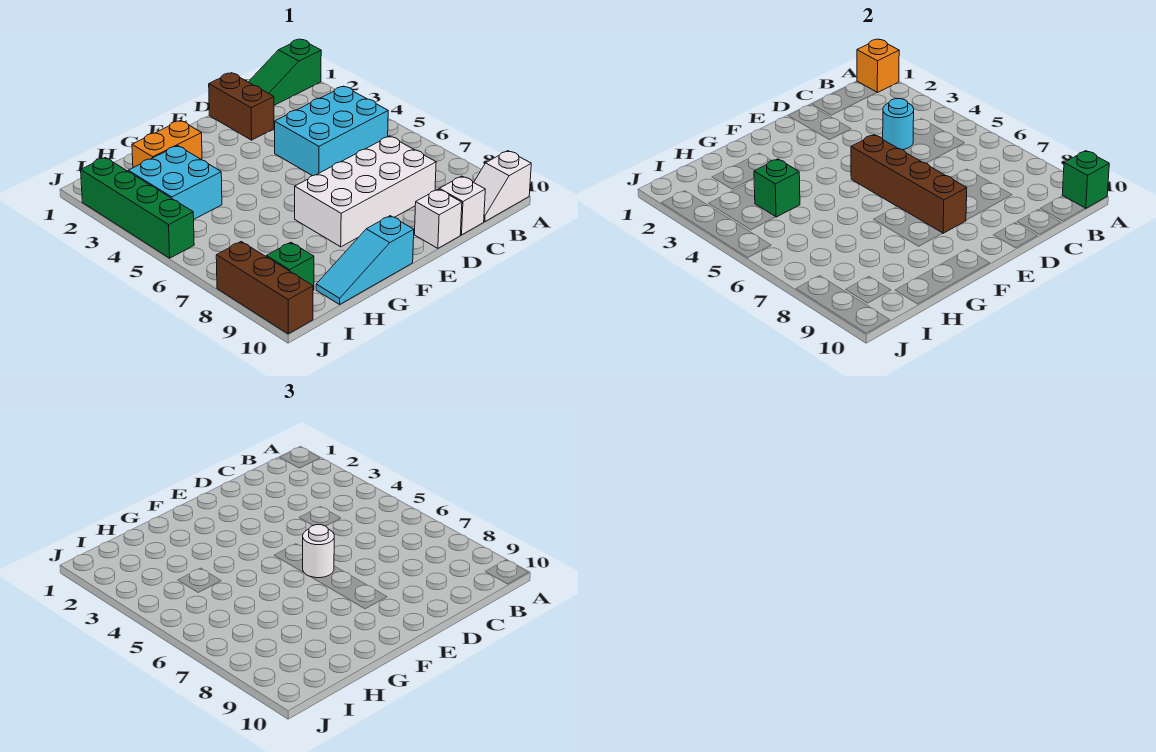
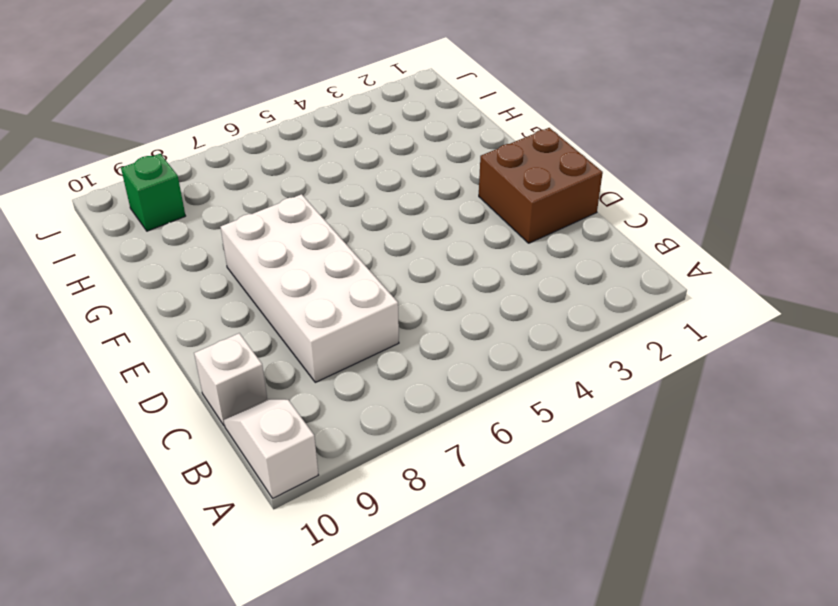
brown 2x2 brick [479,128,603,243] -> brown 1x2 brick [209,73,274,140]
none -> green 1x3 slope [249,39,321,105]
none -> cyan 2x3 brick [275,86,388,176]
none -> white 1x1 brick [415,189,462,248]

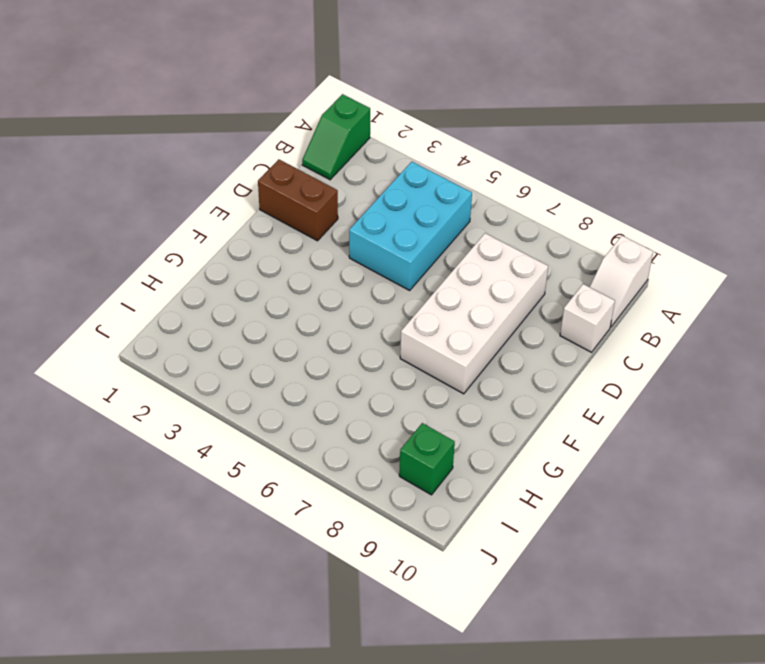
green 1x2 slope [302,94,370,180] -> green 1x3 slope [249,39,321,105]
none -> white 1x1 brick [415,189,462,248]
none -> cyan 1x3 slope [316,216,414,304]
none -> orange 1x2 brick [132,120,202,168]

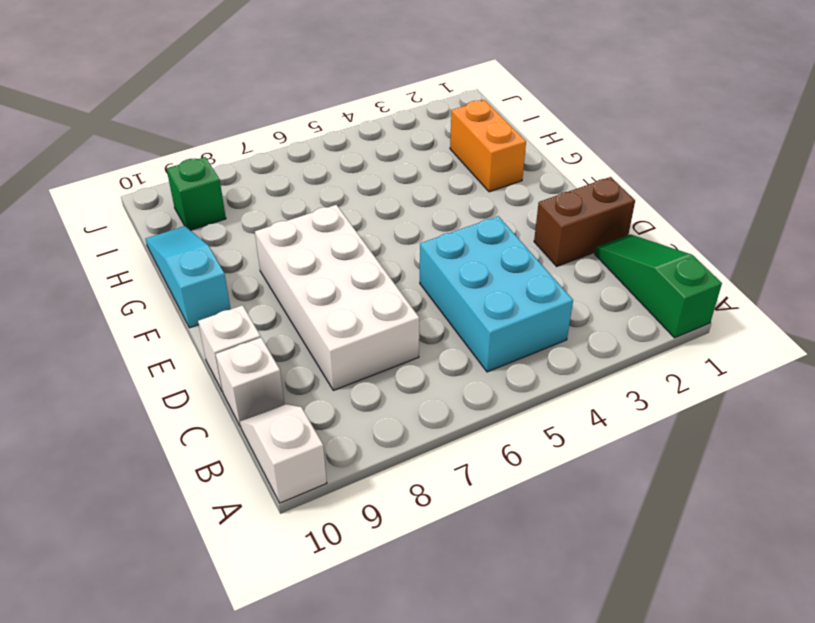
none -> cyan 2x2 brick [128,146,222,219]
none -> green 1x4 brick [81,158,194,258]
none -> brown 1x3 brick [216,242,313,334]

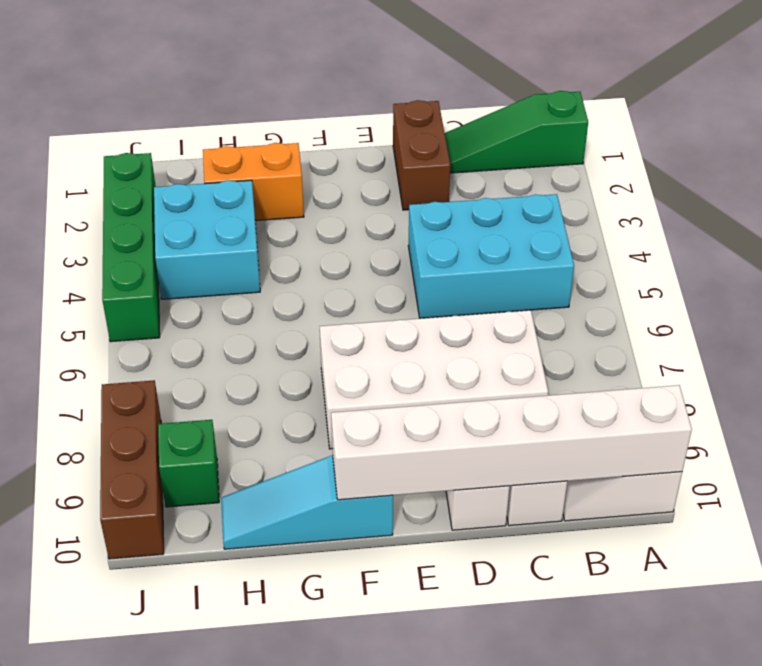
white 1x6 brick [331,385,692,500] -> green 1x1 brick [1062,151,1109,209]
none -> orange 1x1 brick [857,39,899,93]
none -> cyan 1x1 round brick [883,99,914,150]
none -> brown 1x4 brick [851,135,967,233]

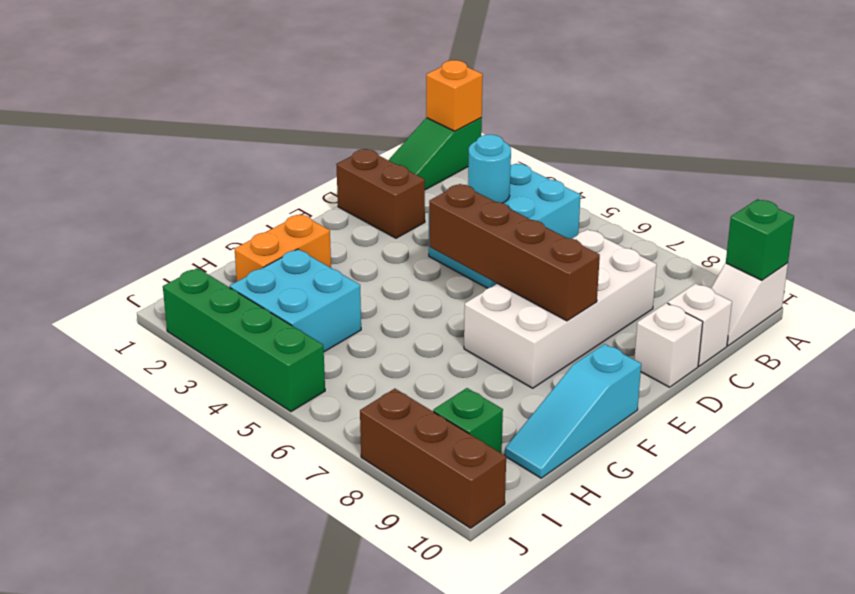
none -> green 1x1 brick [754,159,800,217]
none -> white 1x1 round brick [303,525,334,578]

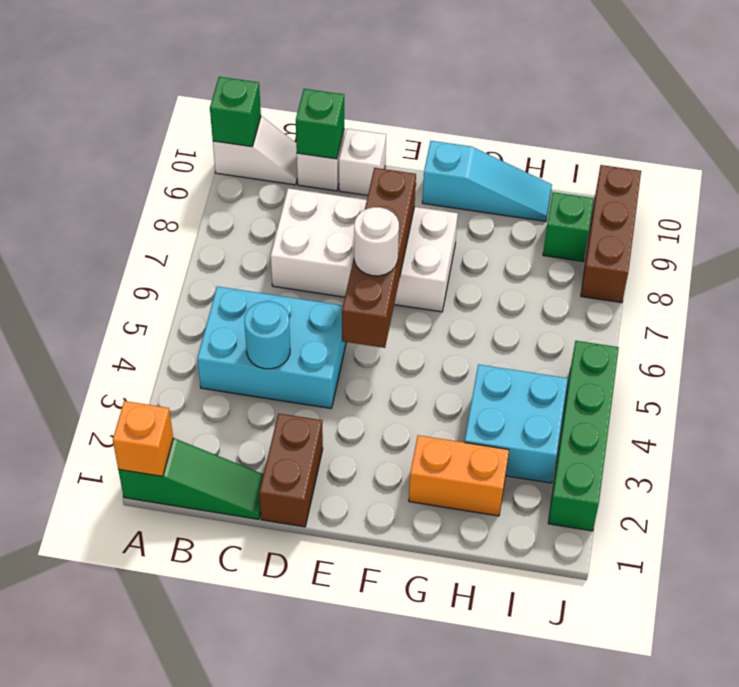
green 1x1 brick [296,89,344,159] -> green 1x1 brick moved to [754,159,800,217]

